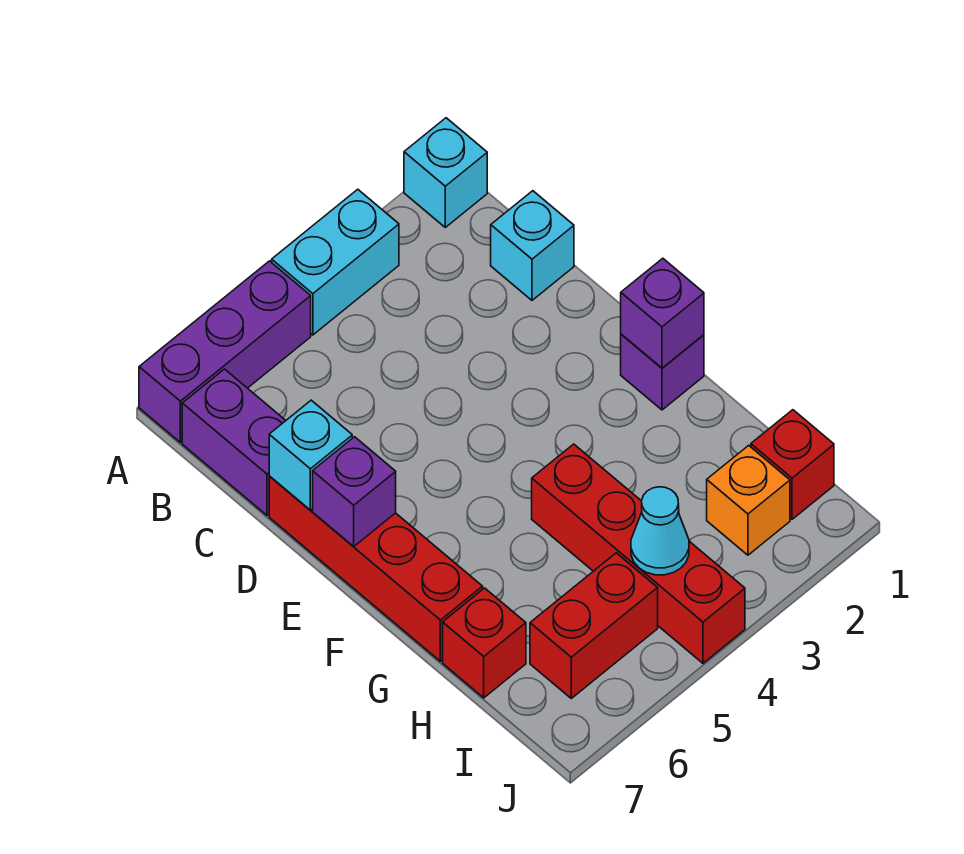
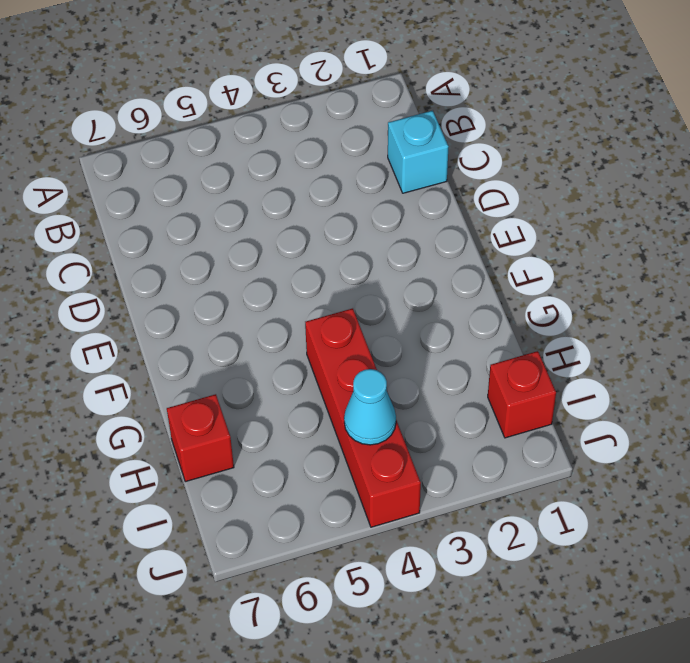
none -> cyan 1x1 brick [404,118,487,227]
none -> cyan 1x2 brick [272,189,399,335]
none -> purple 1x3 brick [139,261,311,442]

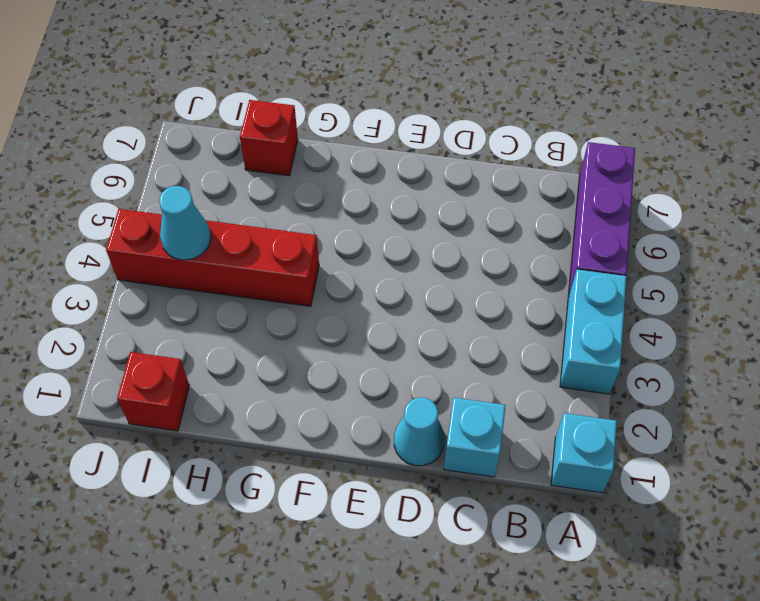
cyan 1x1 cone [394,397,445,466] -> none
none -> purple 1x2 brick [182,369,286,515]
none -> red 1x4 brick [269,476,483,661]
none -> purple 1x1 brick [621,334,704,410]

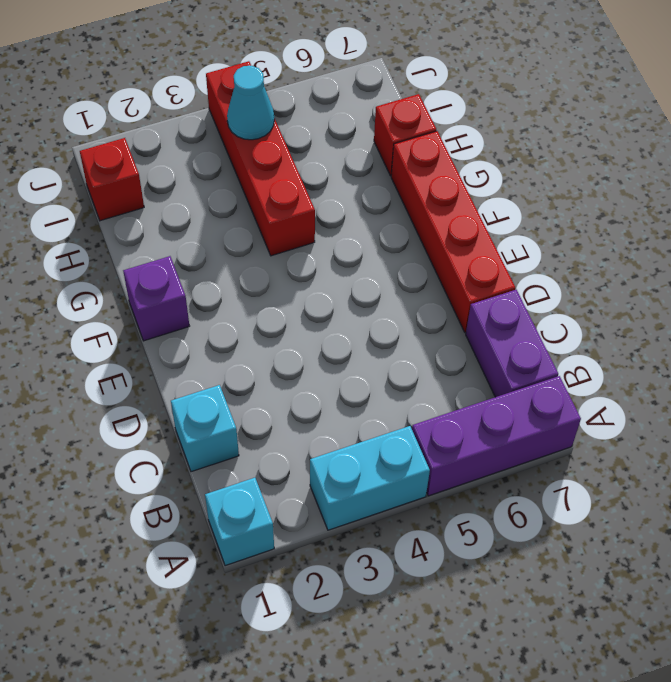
none -> orange 1x1 brick [707,445,790,555]
none -> red 1x2 brick [530,553,658,698]
none -> cyan 1x1 brick [269,400,352,510]

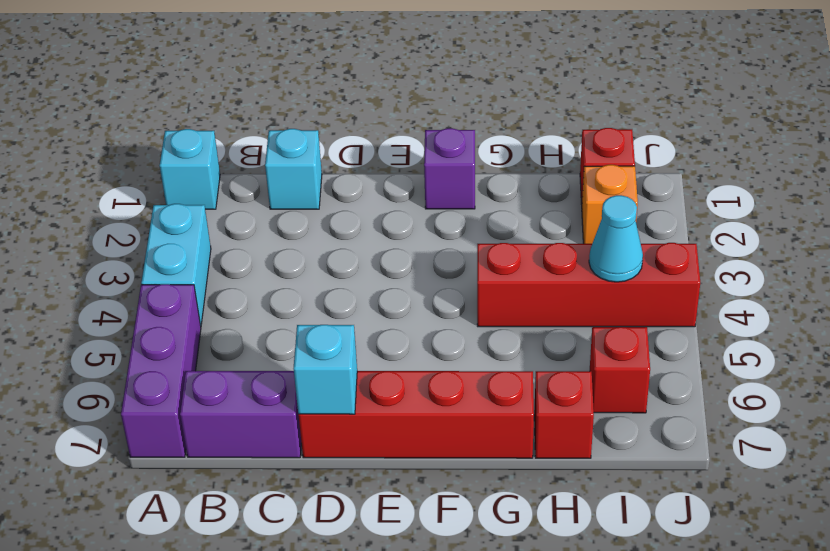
red 1x1 brick [590,327,650,413] -> red 1x2 brick [530,553,658,698]
none -> purple 1x1 brick [313,437,396,547]
none -> purple 1x1 brick [621,258,704,368]

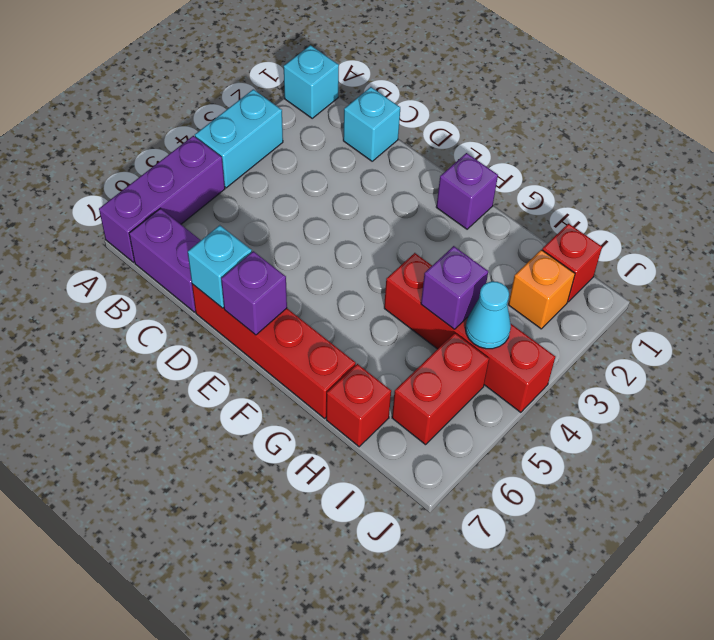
purple 1x1 brick [421,246,488,329] -> purple 1x1 brick moved to [621,258,704,368]

